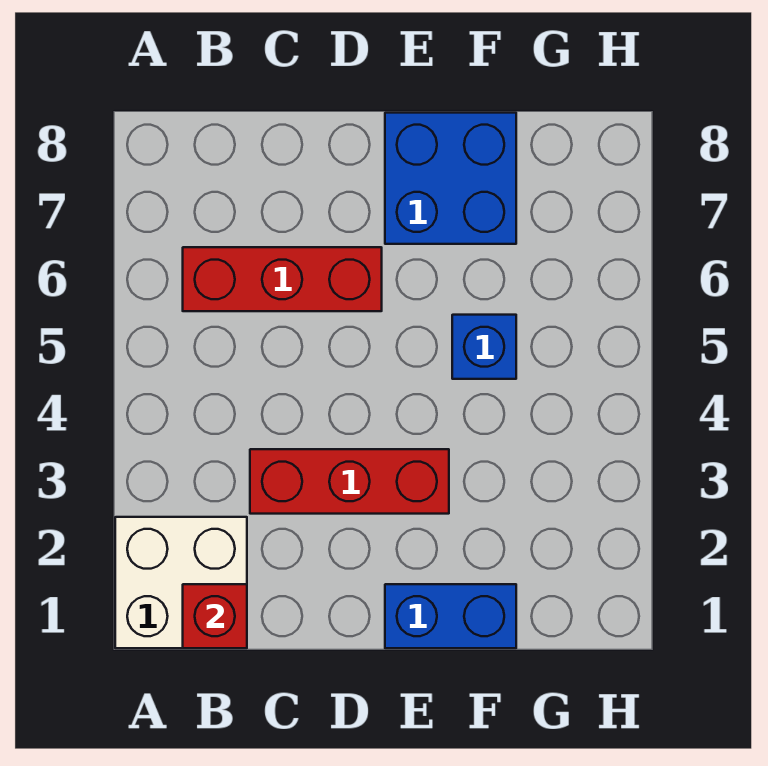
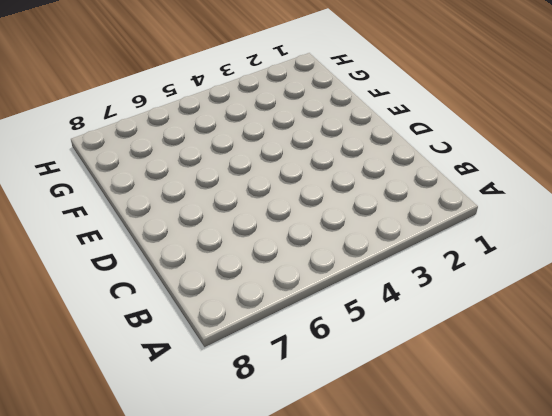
none -> white 2x2 brick [115,517,247,648]
none -> red 1x3 brick [183,247,382,311]

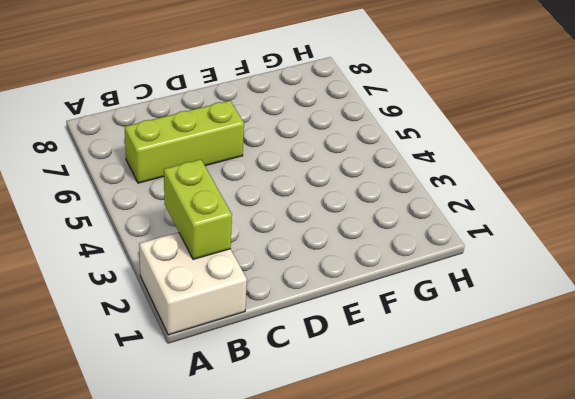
lime 1x2 brick [164,159,232,259] -> none
lime 1x3 brick [124,101,244,183] -> red 1x3 brick [183,247,382,311]
none -> red 1x3 brick [250,449,449,514]
none -> blue 1x2 brick [385,584,516,648]

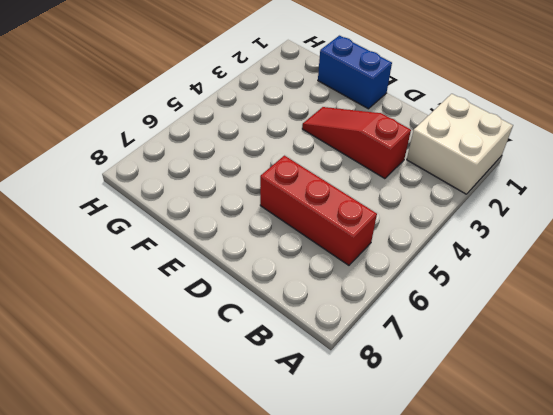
red 1x3 slope [302,107,411,179] -> red 1x3 brick [250,449,449,514]
none -> blue 2x2 brick [385,113,516,244]
none -> blue 1x1 brick [452,315,516,379]

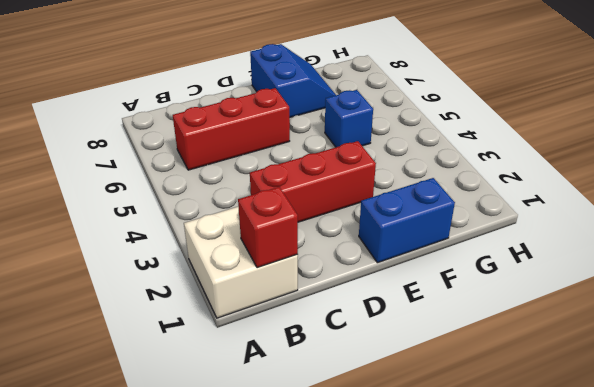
blue 2x2 slope [250,44,336,118] -> blue 2x2 brick [385,113,516,244]

